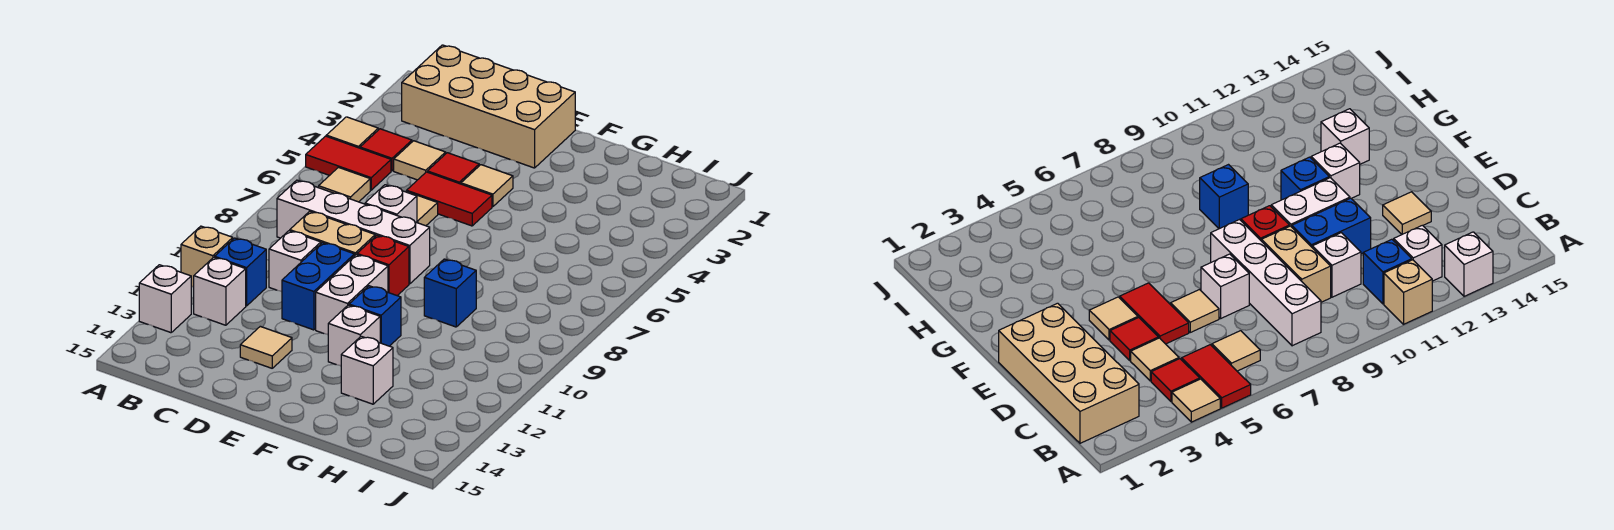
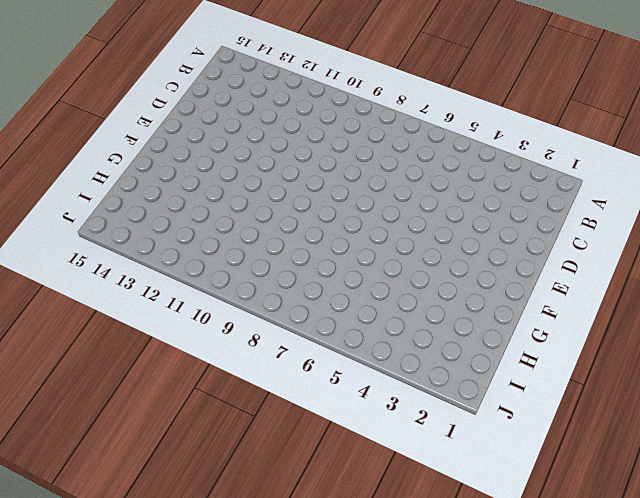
none -> tan 1x1 tile [326,117,378,148]
none -> red 1x2 tile [306,136,391,190]
none -> tan 1x1 brick [181,226,233,287]

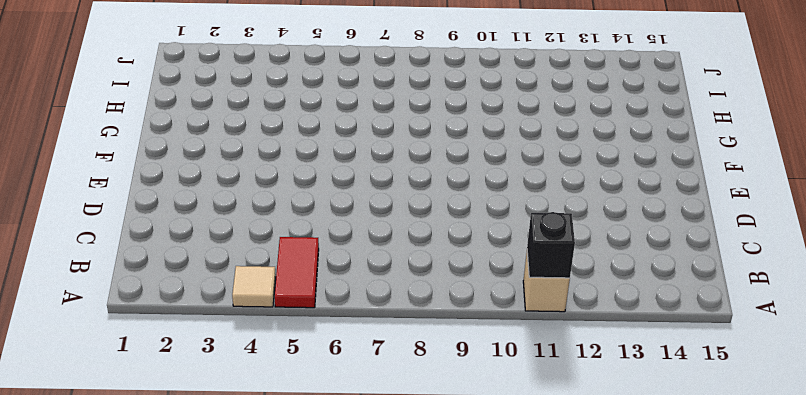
black 1x1 brick [527,212,575,278] -> none
none -> white 1x1 brick [139,265,191,333]
none -> tan 2x4 brick [402,45,575,168]
none -> red 1x1 tile [360,129,412,171]

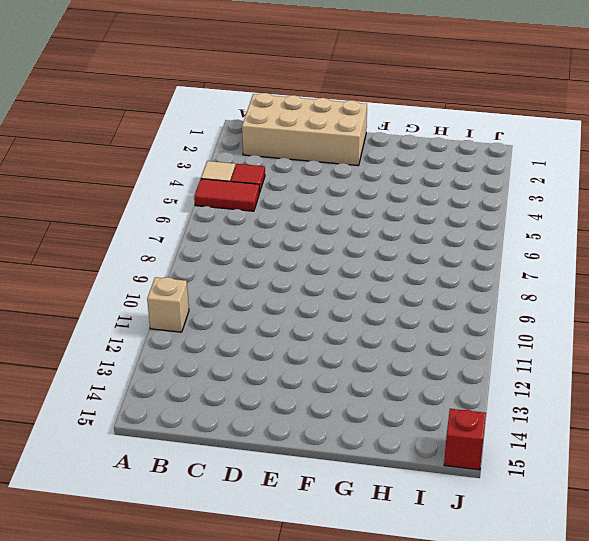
red 1x1 brick [444,409,486,470] -> red 1x1 brick moved to [357,235,409,296]
none -> white 1x1 brick [139,265,191,333]
none -> tan 1x1 tile [319,167,370,202]
none -> white 1x4 brick [277,180,430,284]

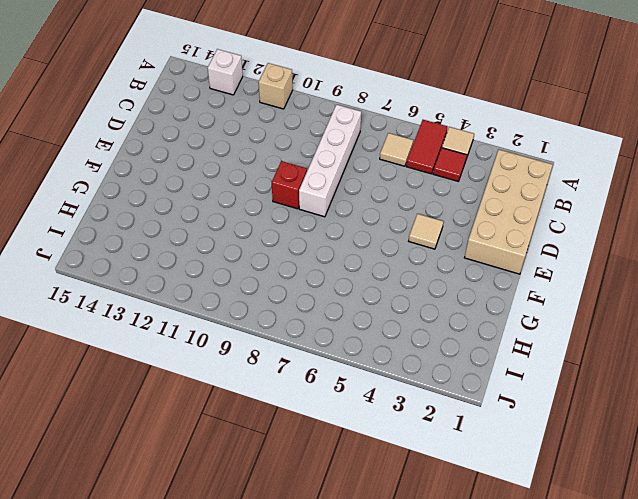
none -> blue 1x1 brick [215,238,266,306]
none -> white 1x1 brick [194,257,246,325]
none -> tan 1x1 tile [394,141,446,180]

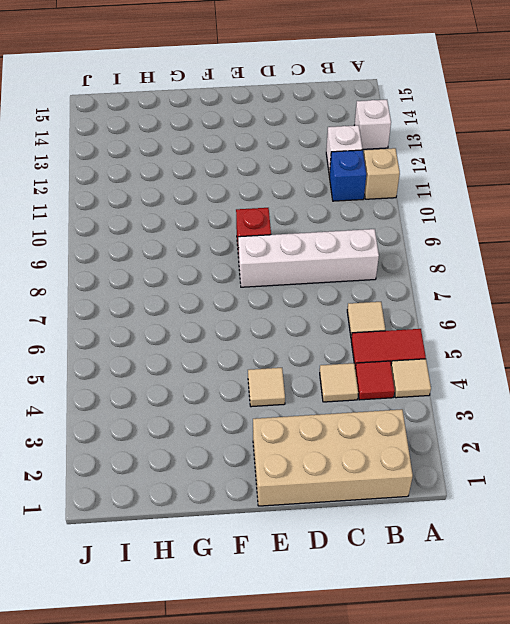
none -> tan 1x2 brick [290,211,375,256]
none -> white 1x1 brick [269,231,321,292]
none -> red 1x1 tile [427,153,479,184]

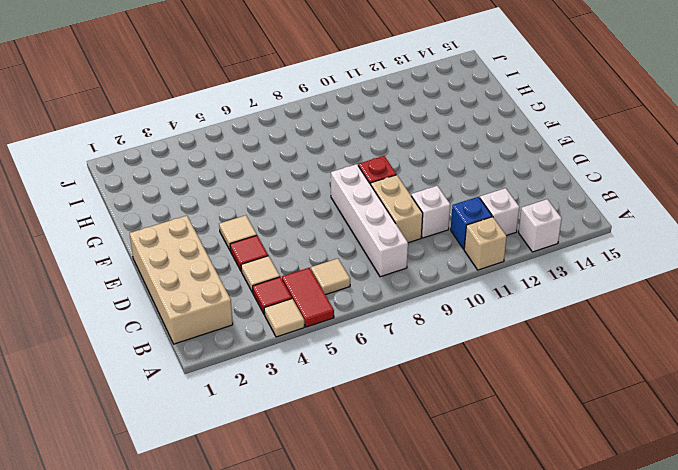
none -> red 1x2 tile [407,172,492,226]
none -> tan 1x1 tile [405,191,438,226]
none -> white 1x1 brick [365,185,417,223]

